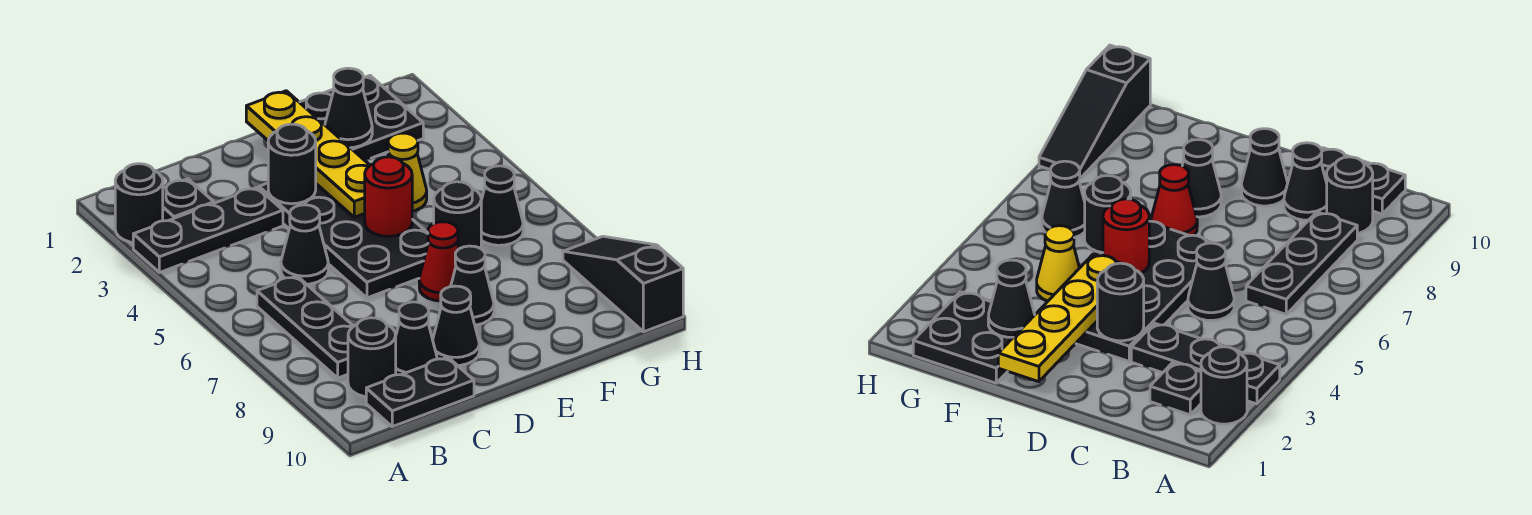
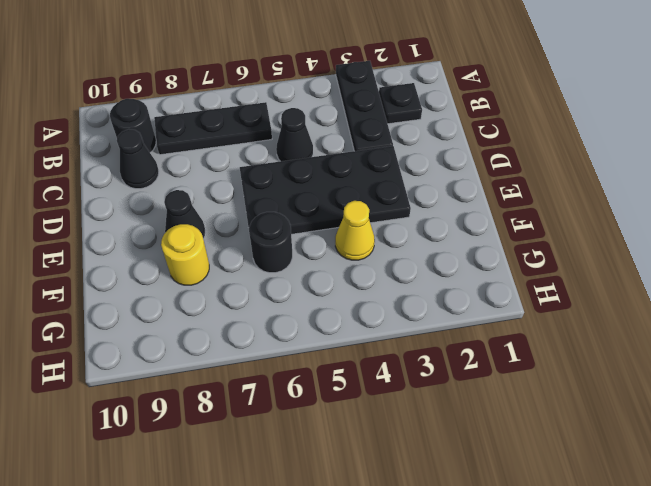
yellow 1x1 round brick [161,224,209,285] -> none
none -> black 1x1 round brick [115,164,163,242]
none -> black 1x2 plate [366,357,474,427]
none -> black 1x1 cone [433,286,479,365]

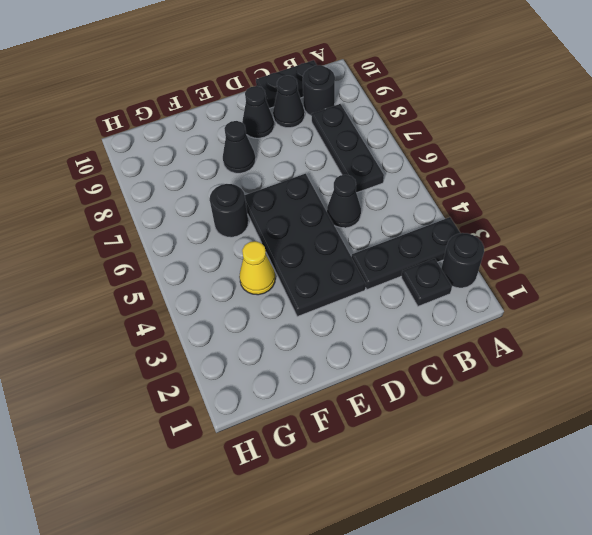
none -> red 1x1 cone [419,222,459,301]
none -> black 2x2 plate [300,76,423,160]
none -> black 1x1 cone [481,166,523,245]

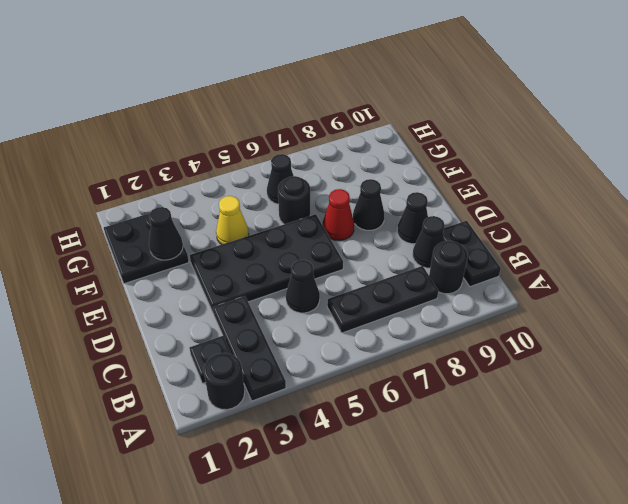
none -> black 1x3 slope [563,236,683,332]
none -> black 1x1 round brick [268,124,316,204]
none -> yellow 1x4 plate [246,91,370,217]

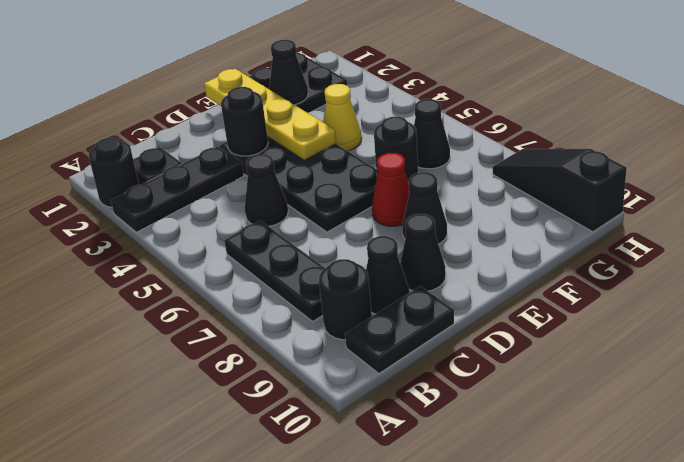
none -> red 1x1 round brick [365,157,412,236]

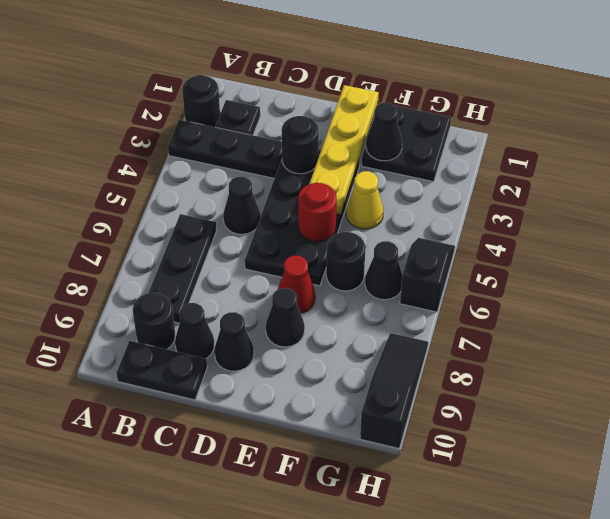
black 1x2 slope [400,238,455,312] -> none

